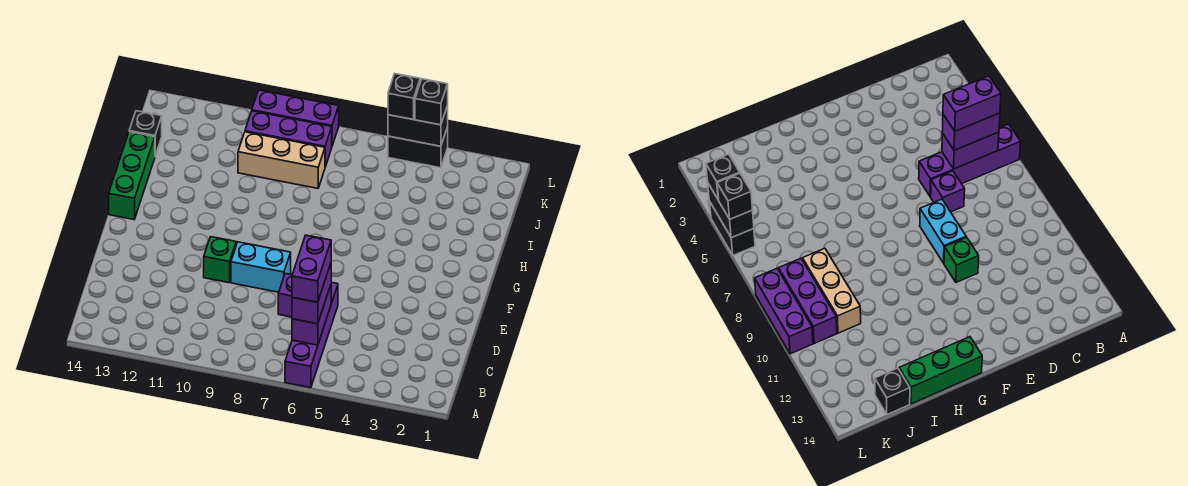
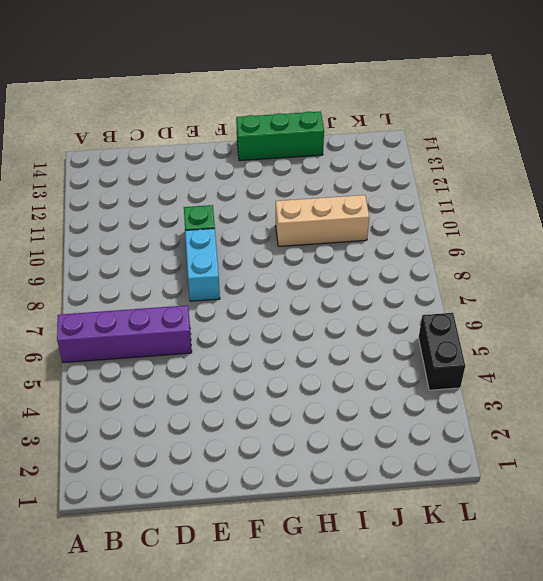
tan 1x3 brick [276,195,369,247] -> tan 1x3 brick turned to [238,132,325,188]
none -> purple 1x1 brick [278,273,292,317]
none -> black 1x1 brick [129,111,162,156]
none -> purple 1x3 brick [245,111,332,167]

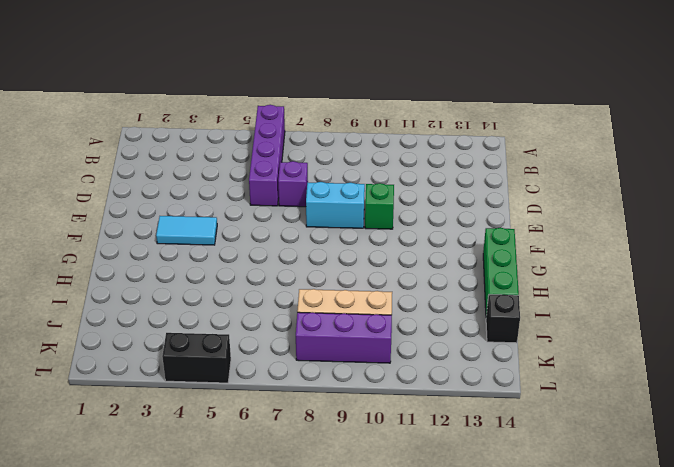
cyan 1x2 tile [156,216,217,245] -> none
none -> purple 1x3 brick [252,90,339,146]
none -> purple 1x2 brick [292,285,331,345]
none -> black 1x2 brick [388,106,448,146]

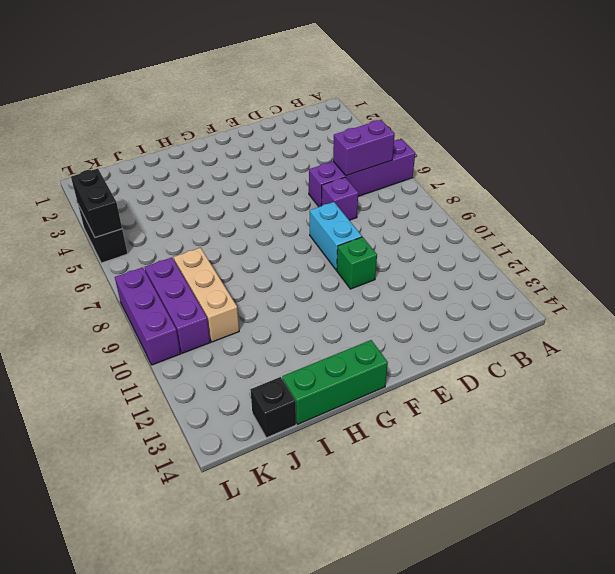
none -> purple 1x2 brick [292,264,331,324]
none -> black 1x1 brick [415,79,448,125]
none -> black 1x1 brick [388,74,420,120]

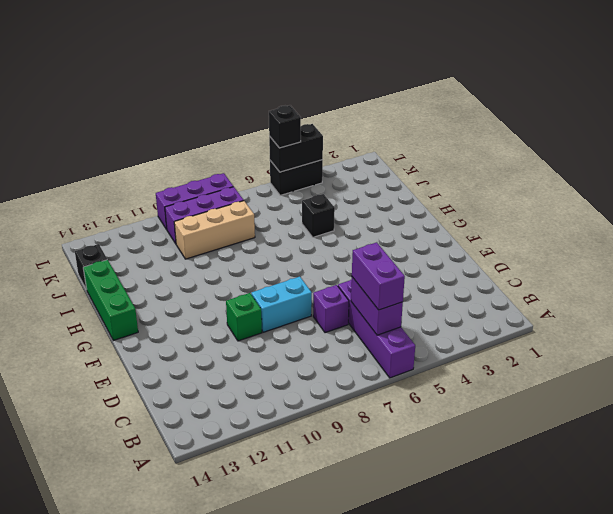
black 1x1 brick [302,194,335,237] -> black 1x1 brick moved to [415,79,448,125]
none -> purple 1x2 brick [292,235,331,302]

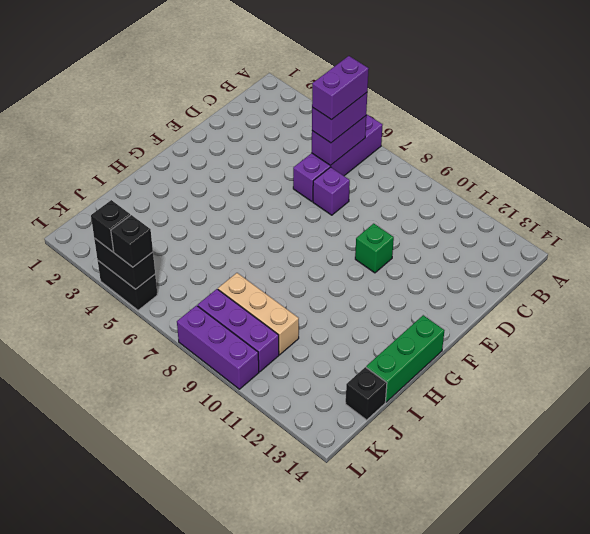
none -> cyan 1x2 brick [231,242,291,292]

